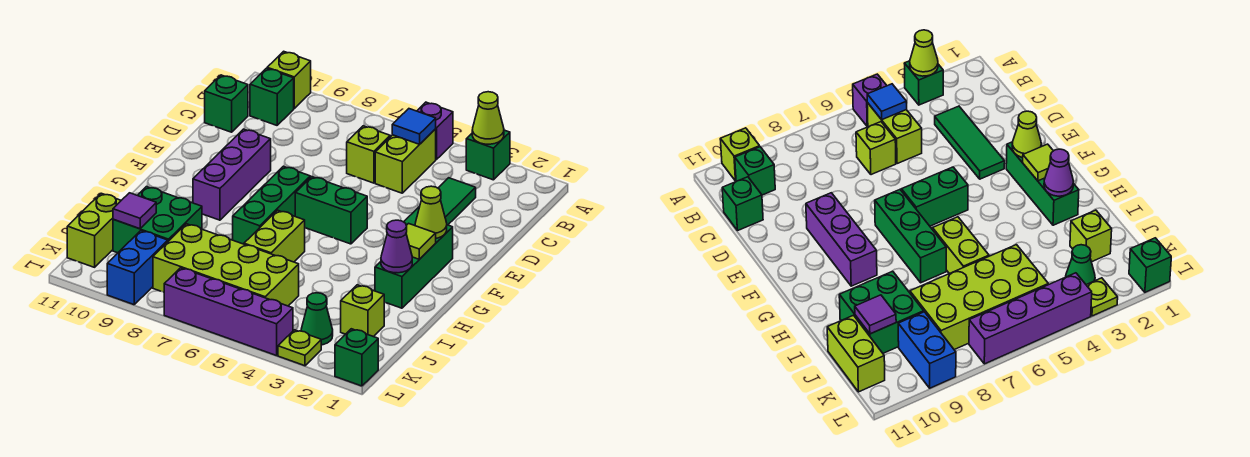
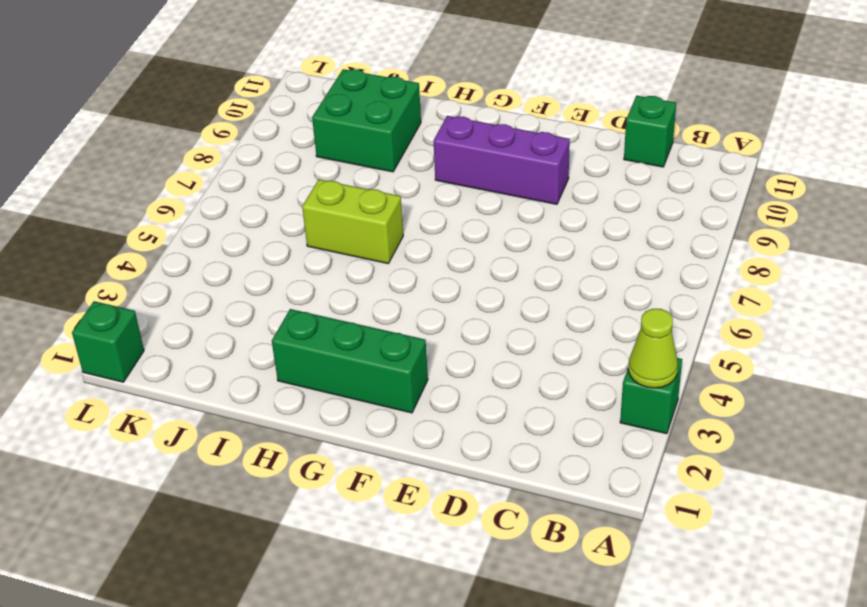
none -> purple 1x1 brick [417,102,453,159]
none -> lime 1x1 brick [267,51,311,108]
none -> lime 1x2 brick [375,129,436,193]

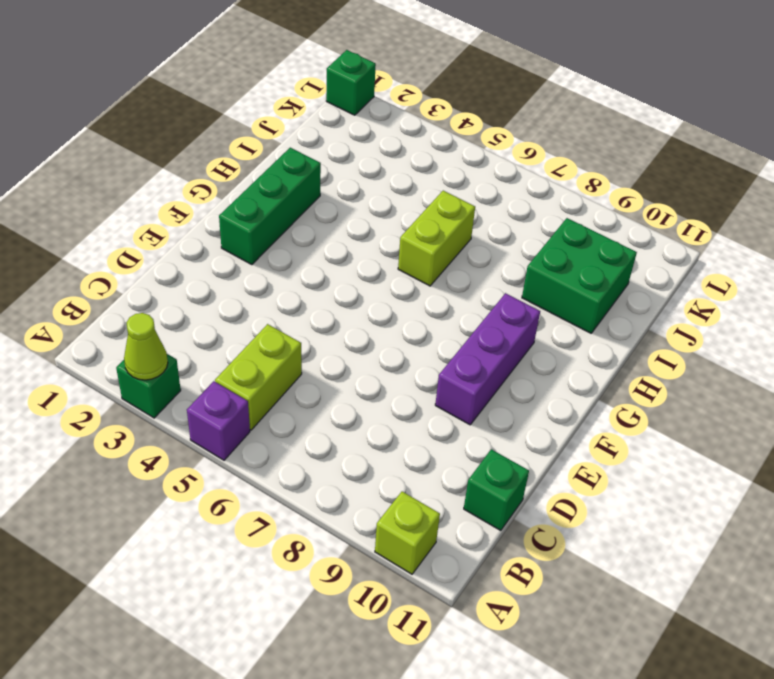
none -> green 1x1 brick [250,68,294,125]
none -> green 1x3 tile [404,178,476,226]
none -> lime 1x1 brick [347,126,390,183]

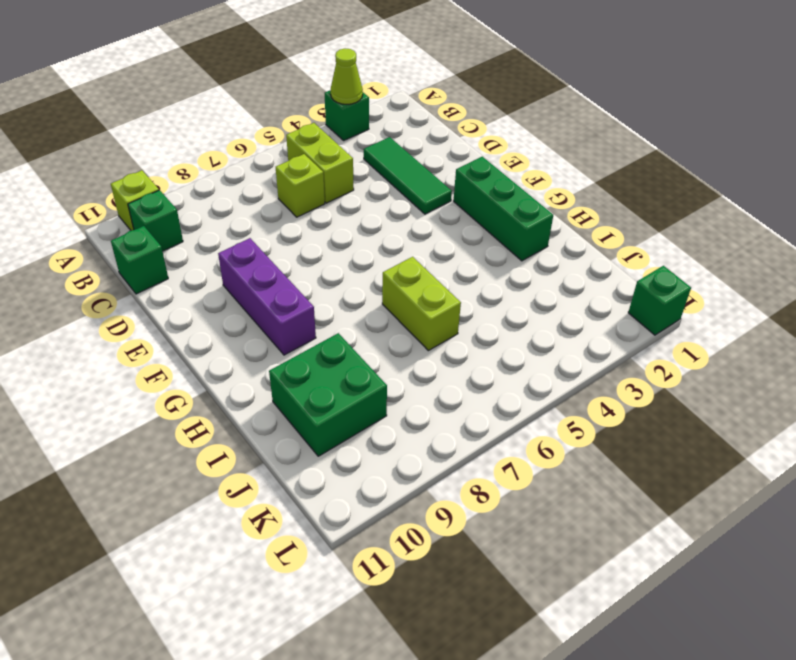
none -> purple 1x1 brick [417,102,453,159]
none -> green 1x2 brick [295,177,367,244]
none -> green 1x3 brick [233,166,310,244]

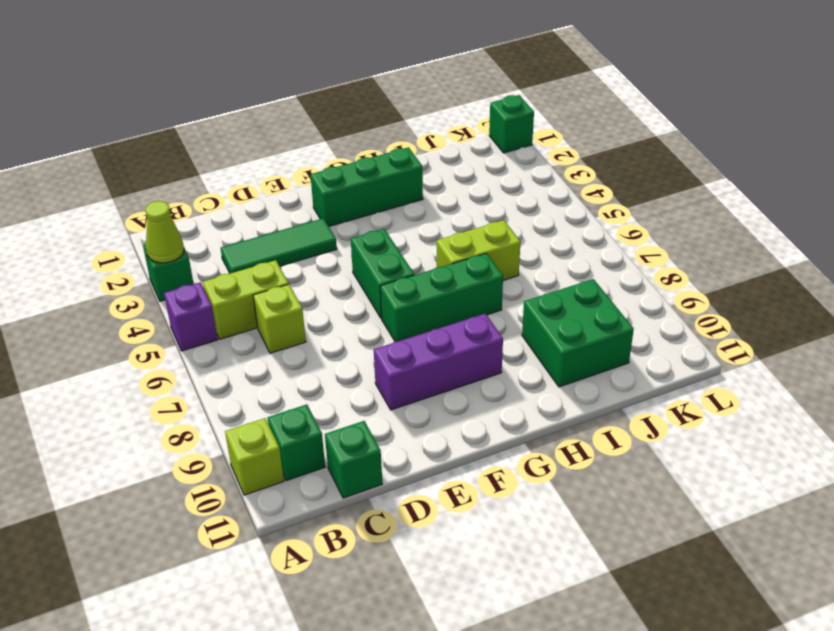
none -> lime 1x1 brick [341,285,384,337]
none -> lime 2x4 brick [153,224,299,306]
none -> lime 1x2 brick [67,193,121,267]

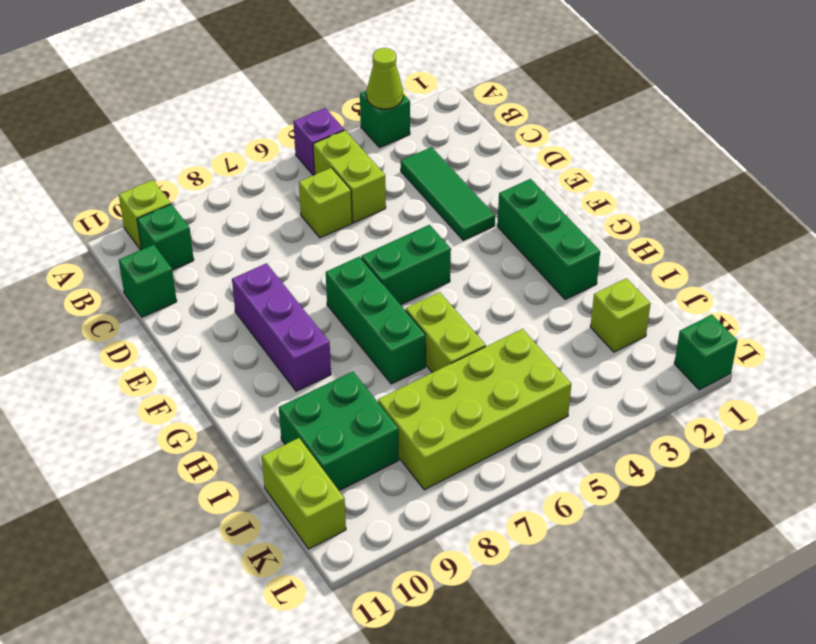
none -> green 1x1 cone [301,293,333,345]
none -> blue 1x2 brick [107,231,168,305]
none -> lime 1x1 plate [278,330,321,366]

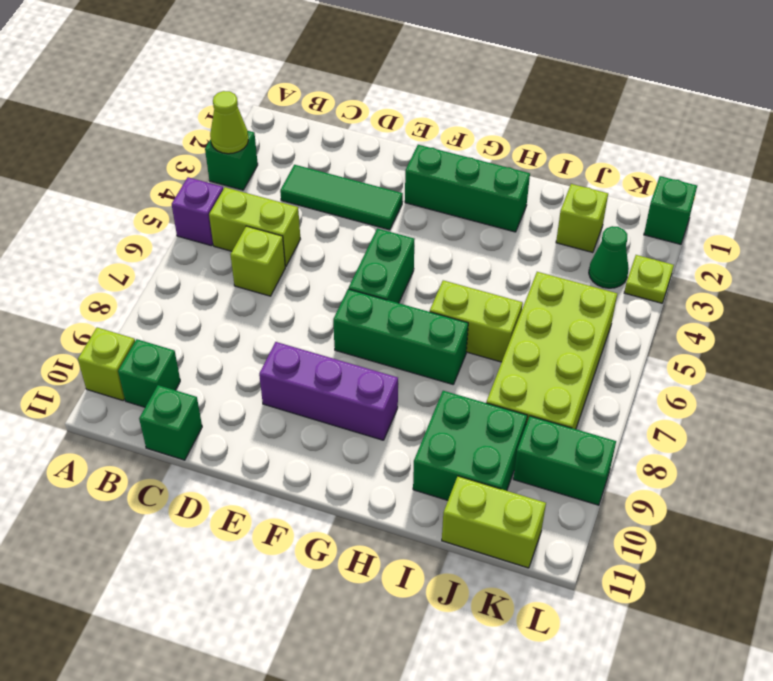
green 1x2 brick [513,416,616,505] -> blue 1x2 brick [107,231,168,305]
none -> purple 1x4 brick [164,268,293,356]
none -> blue 1x1 tile [392,109,436,144]
none -> lime 1x1 cone [415,186,447,238]

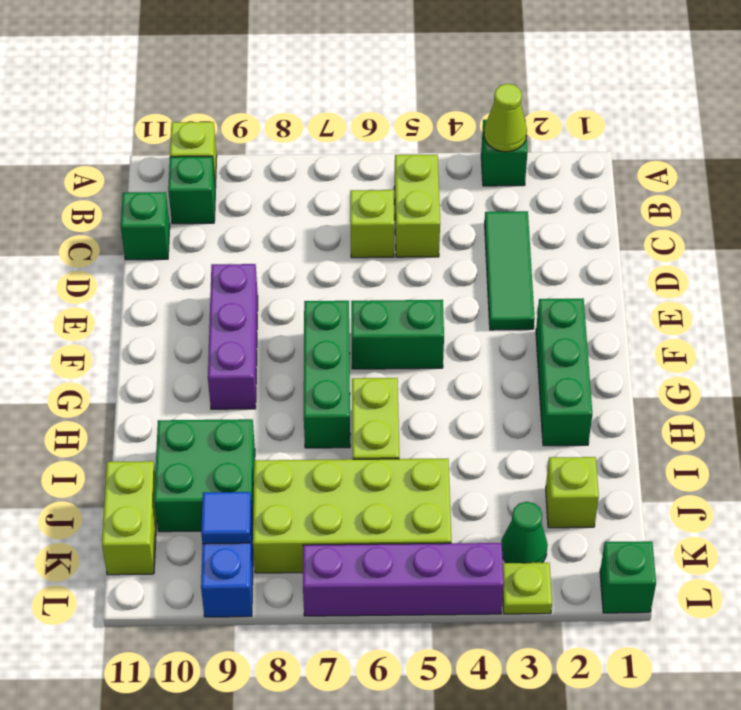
blue 1x1 tile [201,492,251,544] -> blue 1x1 tile moved to [392,109,436,144]
none -> purple 1x1 brick [417,102,453,159]
none -> lime 1x1 cone [415,186,447,238]
none -> lime 1x1 tile [406,223,436,259]

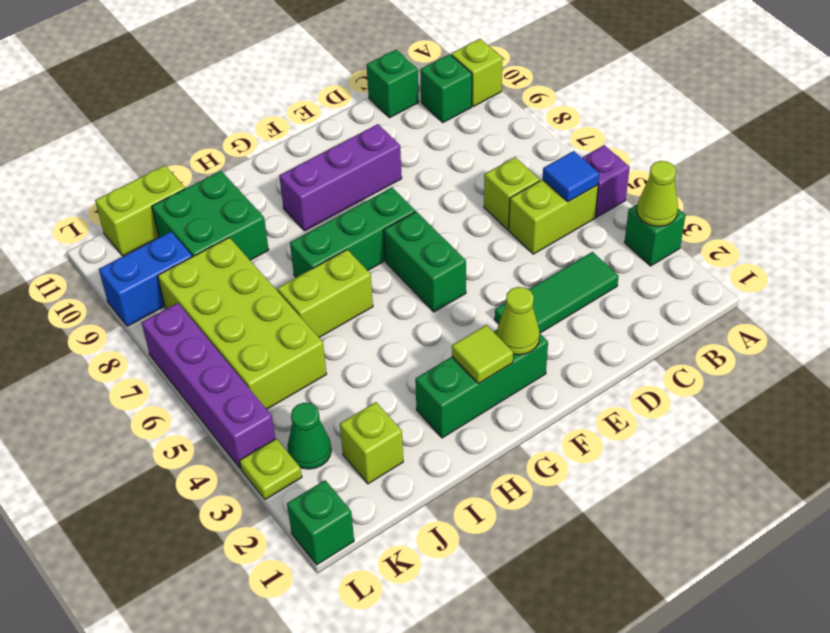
none -> purple 1x1 cone [381,220,412,273]
none -> purple 1x1 tile [113,193,156,229]

